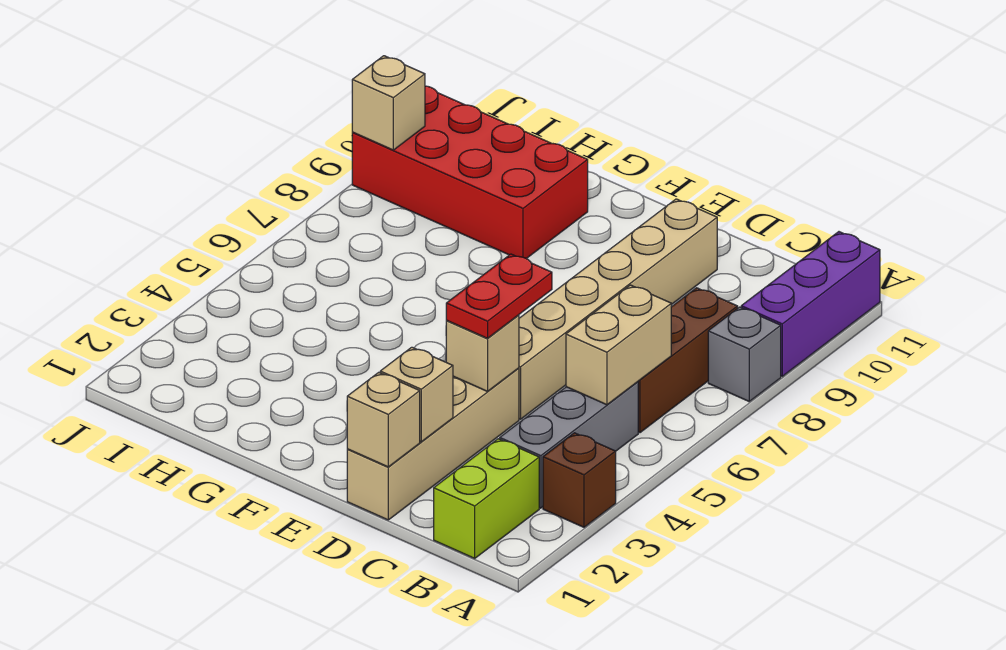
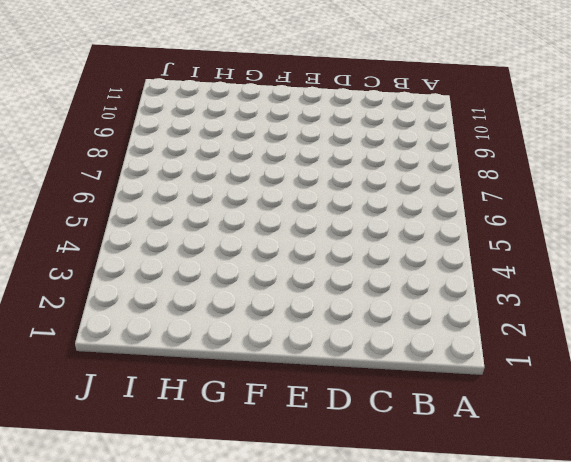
none -> brown 1x1 brick [543,433,616,527]
none -> grey 1x1 brick [708,307,781,401]
none -> purple 1x3 brick [741,232,880,376]

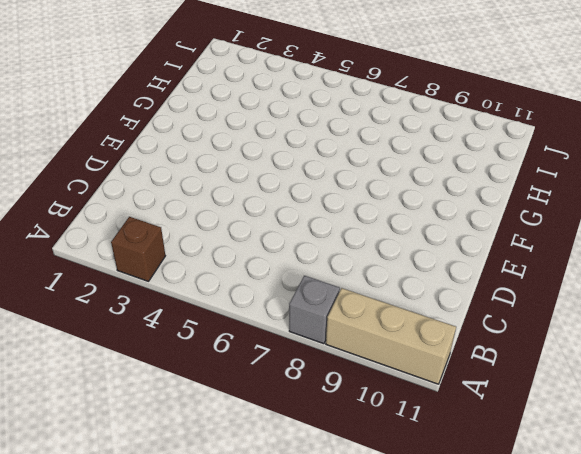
tan 1x3 brick [326,288,456,384] -> purple 1x3 brick [741,232,880,376]
none -> lime 1x2 brick [434,439,539,558]
none -> grey 1x3 brick [500,382,638,508]
none -> brown 1x3 brick [638,288,738,433]

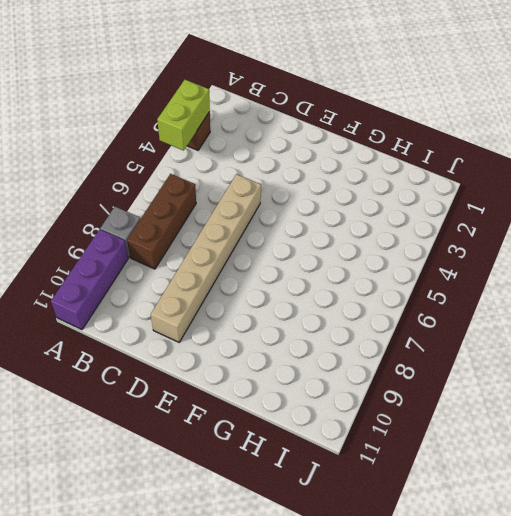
lime 1x2 brick [157,80,210,150] -> lime 1x2 brick moved to [434,439,539,558]
none -> grey 1x3 brick [500,382,638,508]
none -> tan 1x4 brick [347,368,519,520]
none -> red 2x4 brick [352,86,588,259]

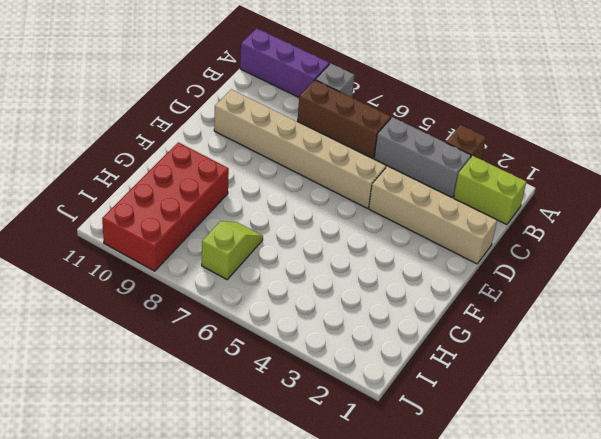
lime 1x2 slope [202,221,263,279] -> none
none -> tan 1x2 brick [566,285,671,405]
none -> tan 1x1 brick [347,372,420,467]
none -> tan 1x1 brick [380,347,453,442]

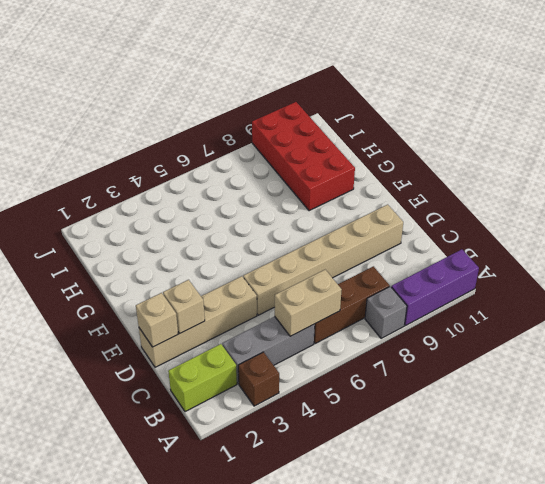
none -> tan 1x1 brick [446,315,519,391]
none -> tan 1x1 brick [352,56,425,150]
none -> red 1x2 plate [446,254,552,338]

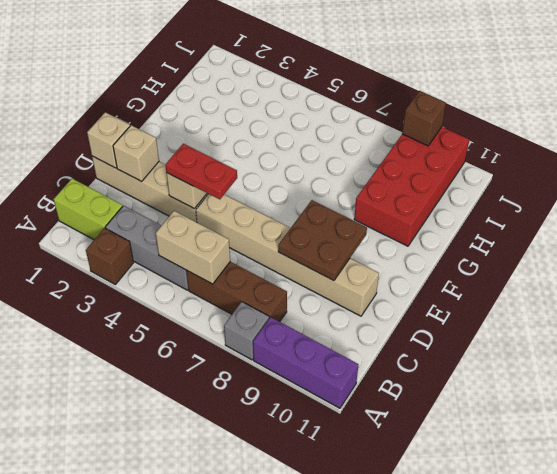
brown 2x2 plate [278,200,367,281] -> none
brown 1x1 brick [402,91,446,146] -> tan 1x1 brick [352,56,425,150]

